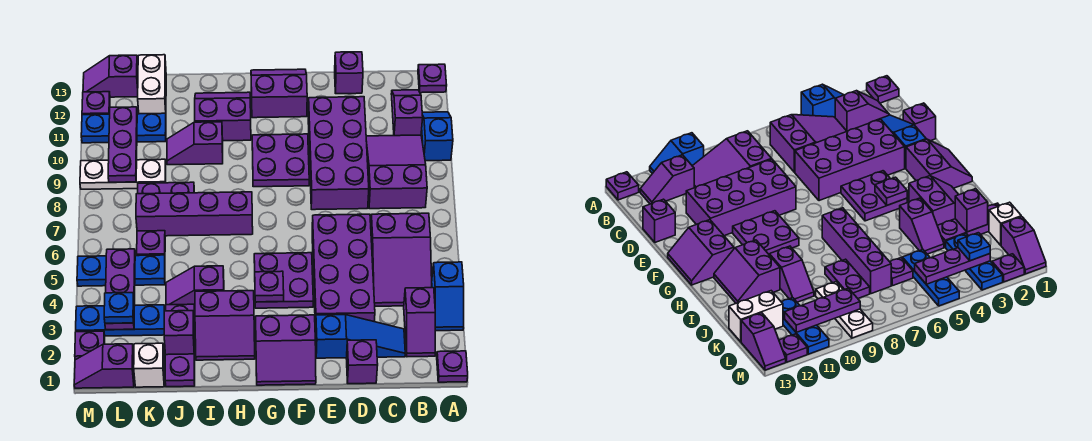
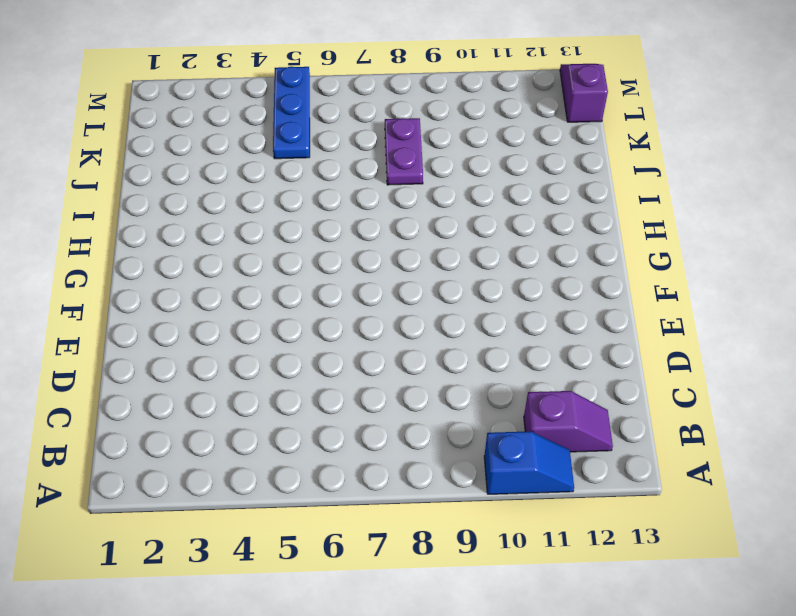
none -> purple 1x1 plate [437,351,468,382]
none -> blue 1x2 slope [432,262,464,331]
none -> purple 1x1 plate [418,64,447,93]
none -> purple 1x2 slope [404,288,436,357]

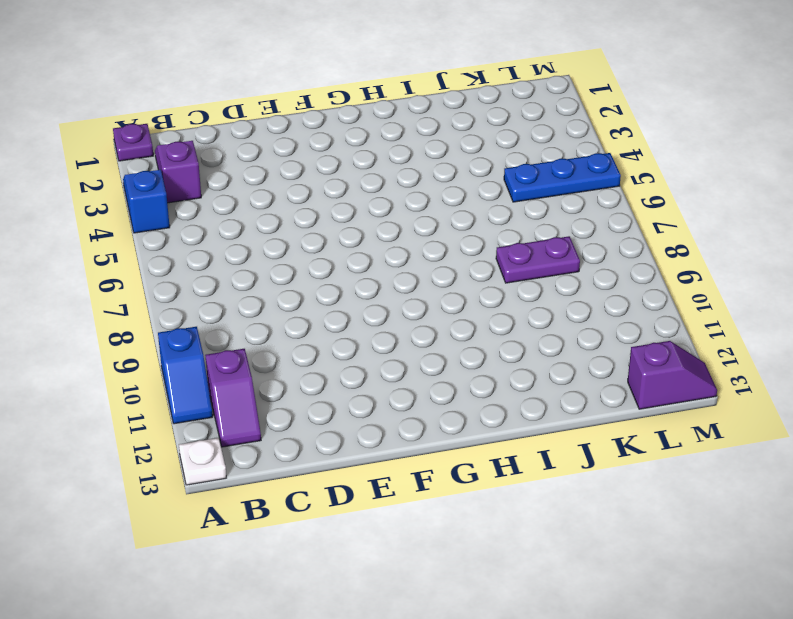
white 1x1 plate [179,438,226,485] -> purple 1x1 plate [418,64,447,93]
none -> purple 2x3 slope [371,213,432,306]
none -> purple 2x3 slope [366,135,427,209]
none -> blue 1x3 slope [315,315,405,358]
none -> purple 1x1 brick [347,340,378,384]

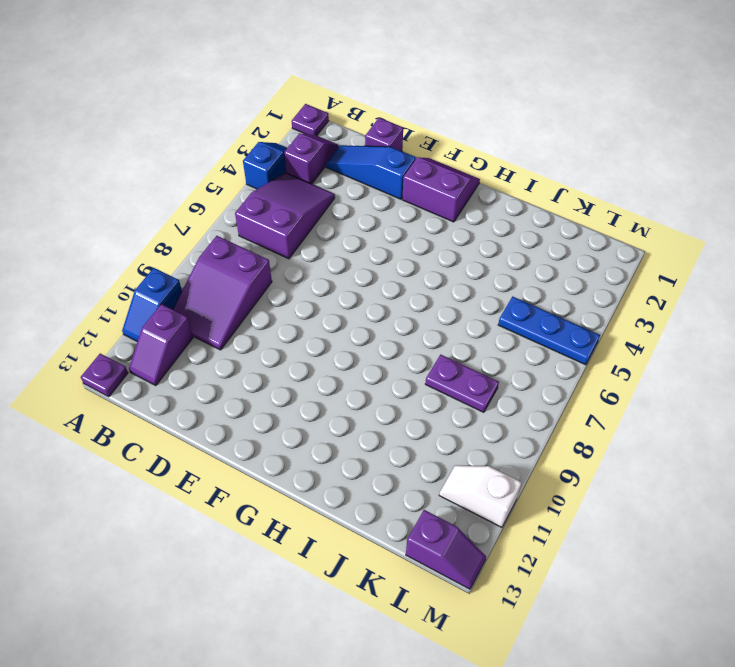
white 1x2 slope [439,465,522,527] -> blue 1x3 plate [81,113,166,143]
none -> purple 2x4 brick [312,214,375,332]
none -> purple 2x4 brick [308,97,369,210]
none -> purple 1x1 brick [335,52,363,94]
none -> purple 2x2 plate [254,253,313,308]

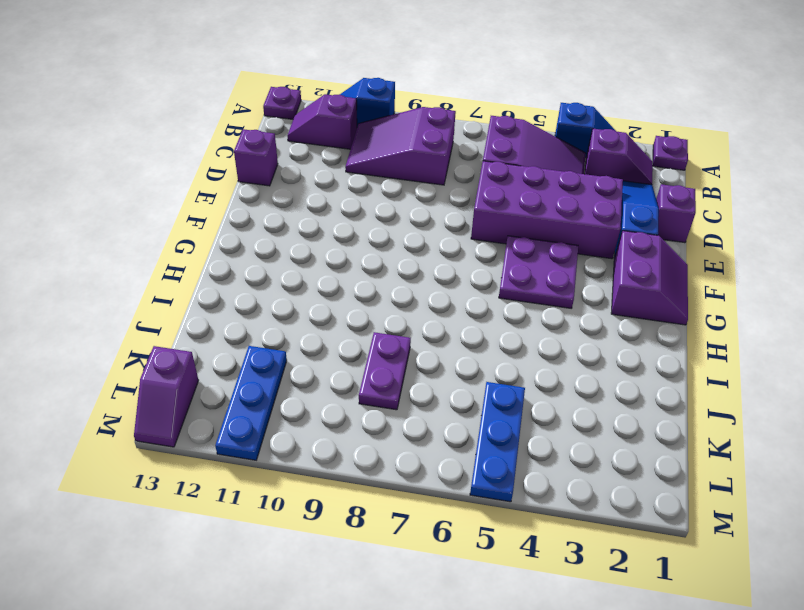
none -> purple 2x4 brick [308,97,369,210]
none -> purple 2x2 plate [252,134,309,187]
none -> purple 2x2 slope [251,69,307,118]
none -> purple 2x2 slope [195,291,255,360]

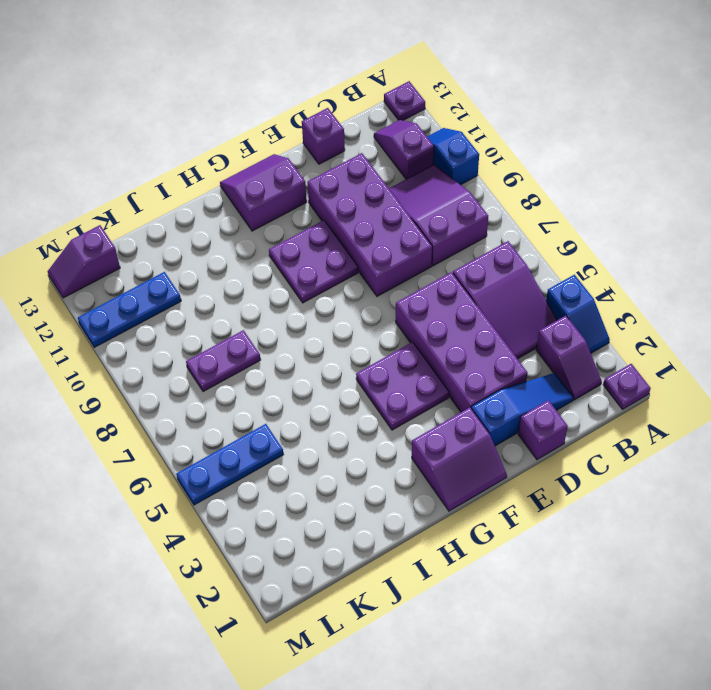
none -> purple 2x2 slope [195,291,255,360]
none -> purple 1x4 brick [136,192,253,236]
none -> purple 2x2 slope [195,92,251,141]
none -> purple 1x2 slope [166,266,224,309]

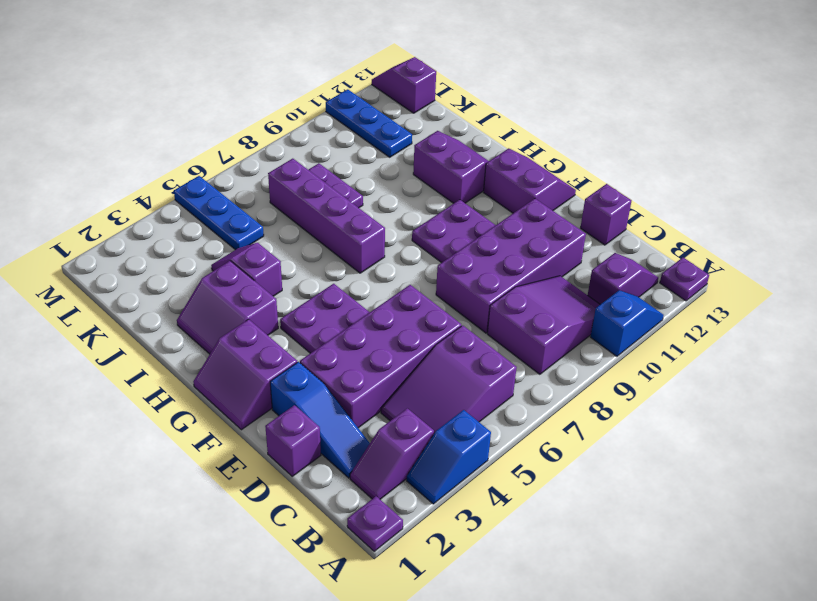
none -> purple 1x2 slope [167,122,223,165]
none -> purple 1x3 plate [165,304,195,387]
none -> white 1x1 brick [134,343,164,387]
none -> blue 1x3 plate [76,305,165,336]

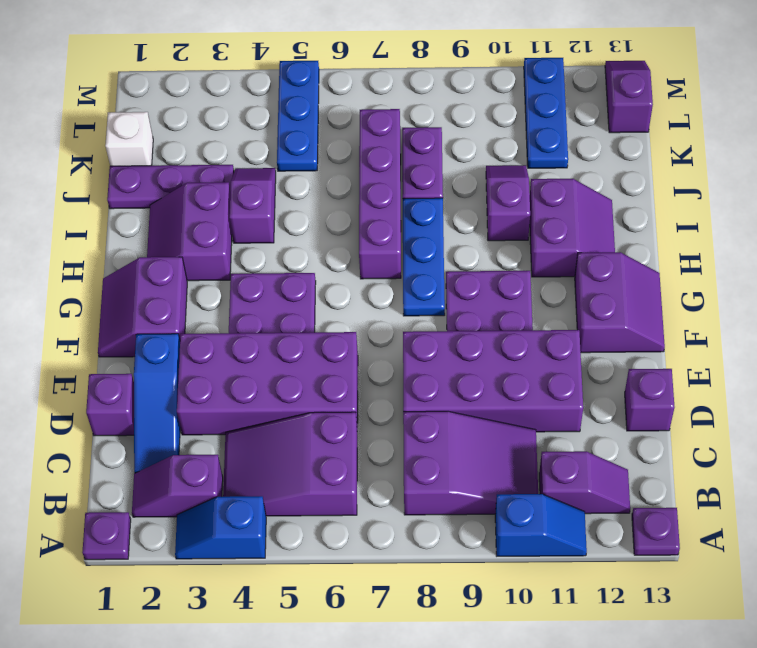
blue 1x3 plate [403,198,445,316] -> blue 1x3 plate moved to [76,305,165,336]
none -> purple 1x1 plate [137,231,165,256]
none -> white 1x3 plate [80,159,166,189]
none -> white 1x2 brick [138,55,166,114]
none -> purple 1x2 slope [74,344,134,388]

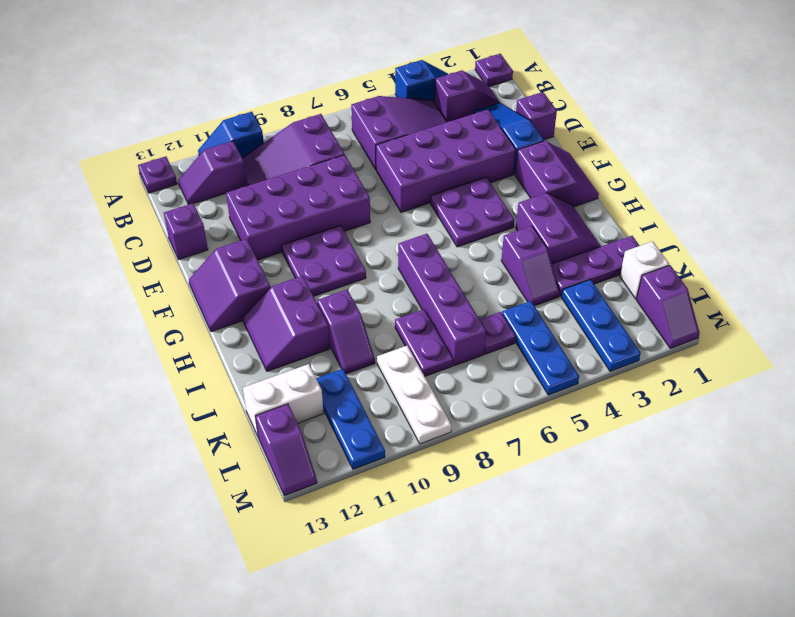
none -> purple 1x1 plate [75,331,105,360]
none -> purple 1x1 plate [82,92,110,115]
none -> purple 1x1 plate [255,271,284,302]
none -> purple 1x1 brick [164,311,194,355]

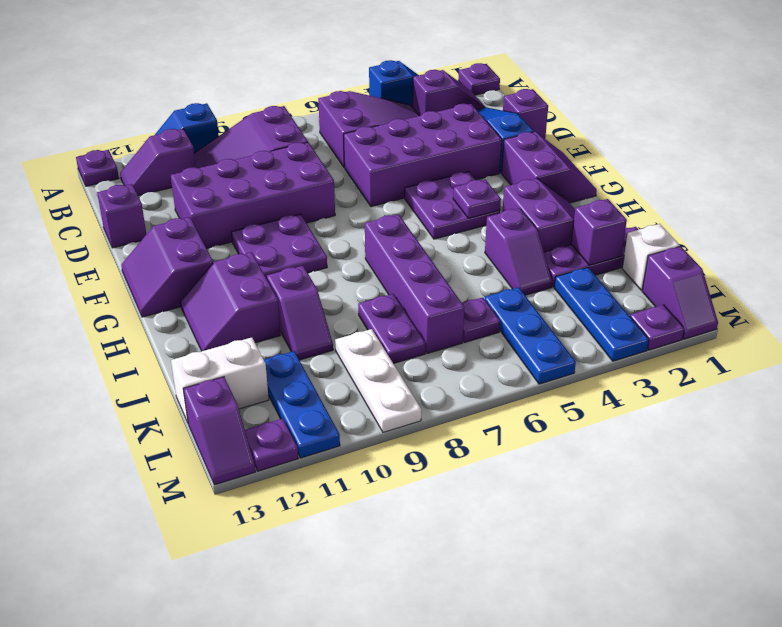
none -> purple 1x3 plate [105,249,135,330]
none -> purple 1x3 plate [108,107,137,182]
none -> blue 1x1 plate [104,293,134,323]

